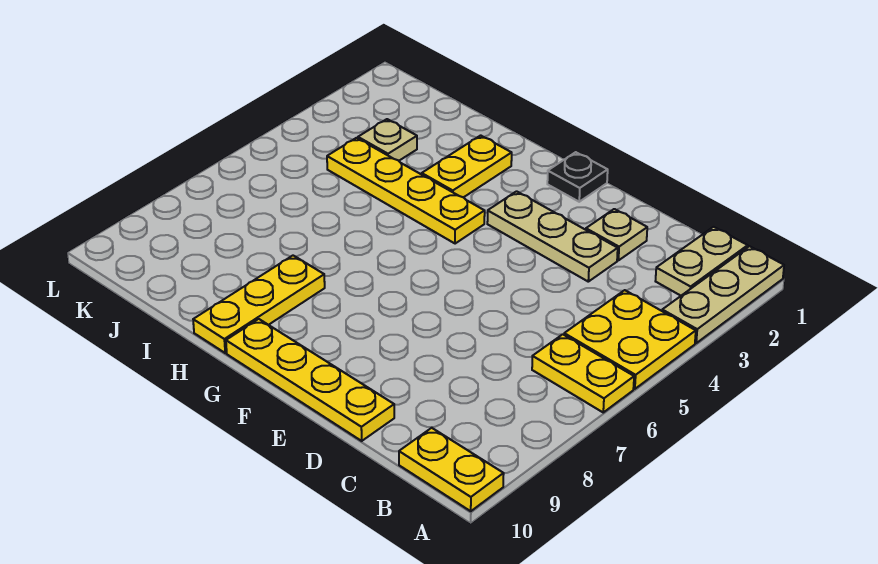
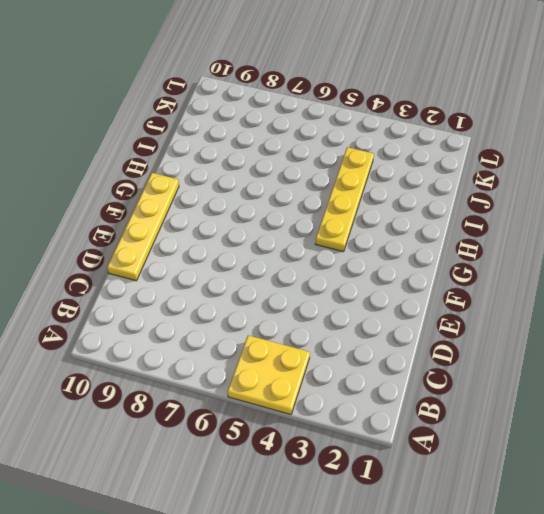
none -> tan 1x3 plate [662,246,784,343]
none -> yellow 1x2 plate [532,334,634,412]
none -> yellow 1x2 plate [399,428,504,511]

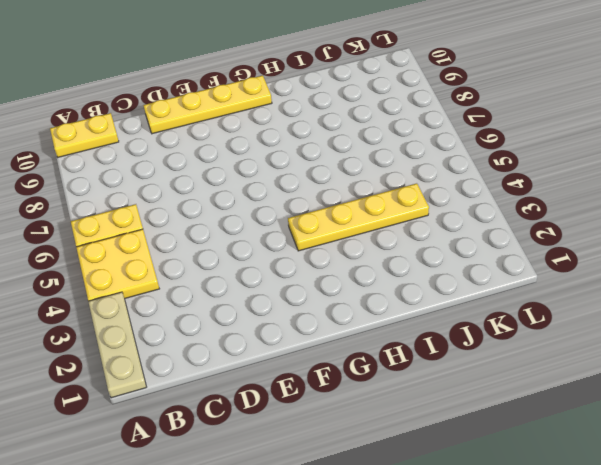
none -> tan 1x2 plate [656,227,748,296]
none -> tan 1x1 plate [586,209,647,260]
none -> tan 1x3 plate [487,191,618,282]

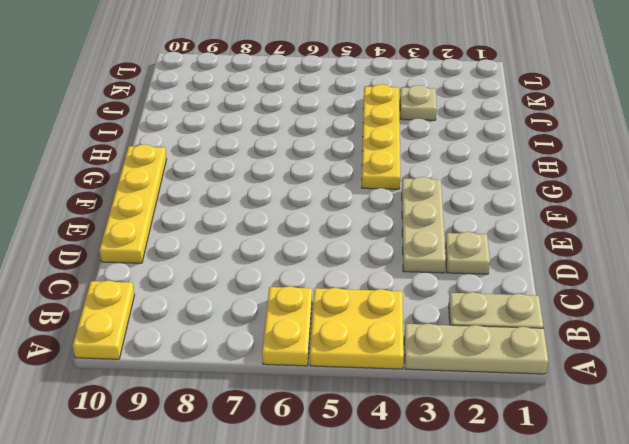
none -> black 1x1 plate [547,152,608,202]
none -> yellow 1x2 plate [422,135,512,197]
none -> yellow 1x3 plate [193,256,325,353]

